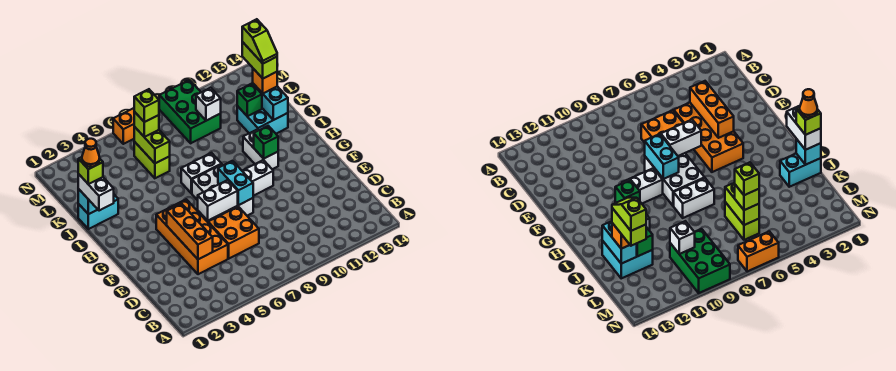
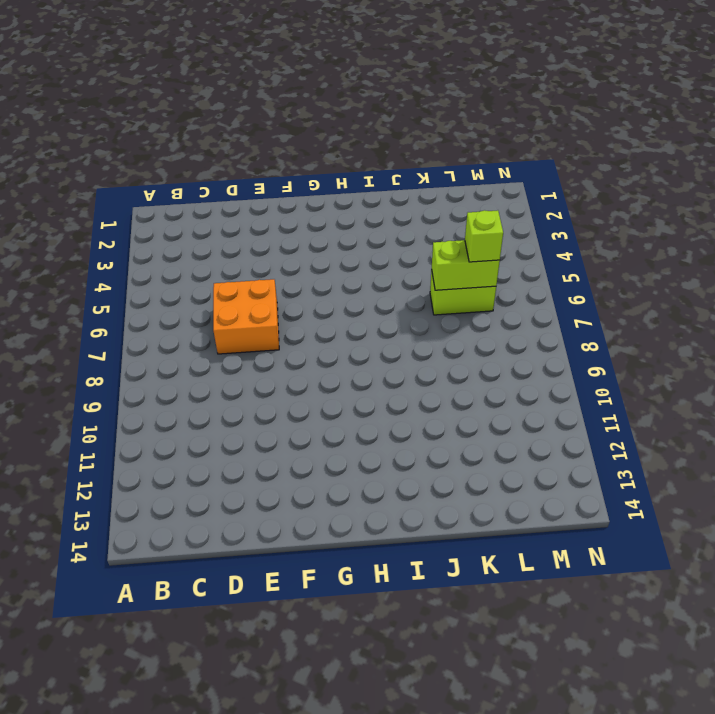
none -> orange 2x4 brick [156,199,228,274]
none -> white 2x3 brick [192,164,253,218]
none -> white 1x2 brick [243,160,273,196]

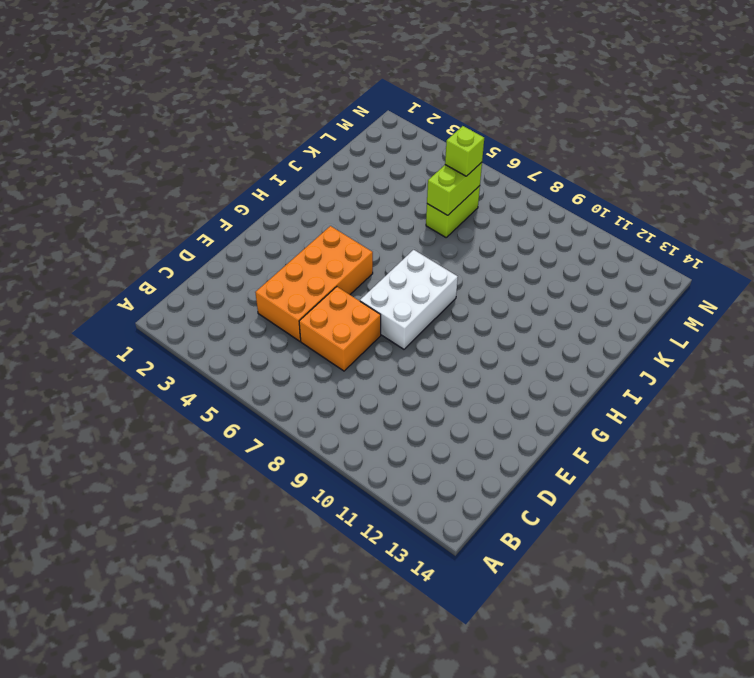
none -> white 1x2 brick [243,160,273,196]
none -> white 1x2 brick [243,129,278,169]
none -> white 1x2 brick [181,153,221,193]

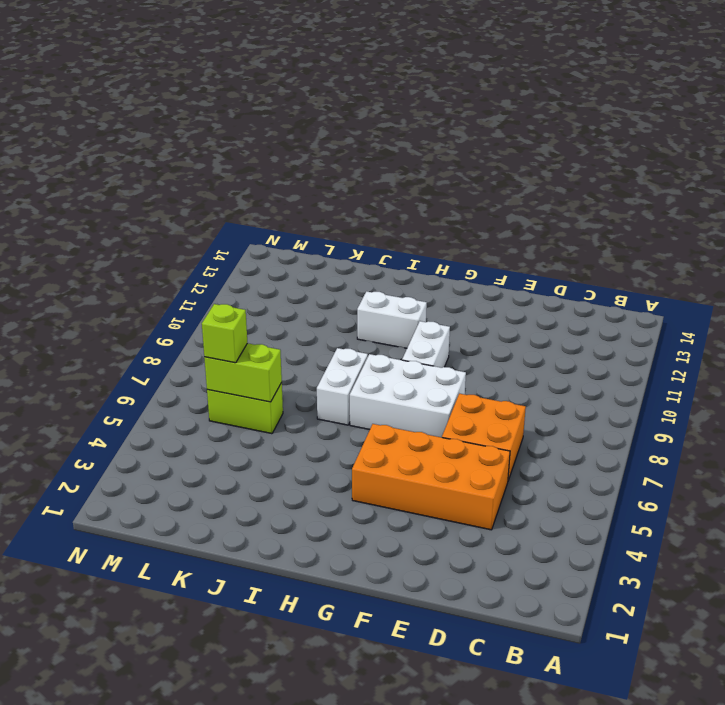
none -> cyan 1x2 brick [78,195,118,229]
none -> cyan 2x2 brick [237,106,288,134]
none -> green 2x3 brick [159,80,221,143]

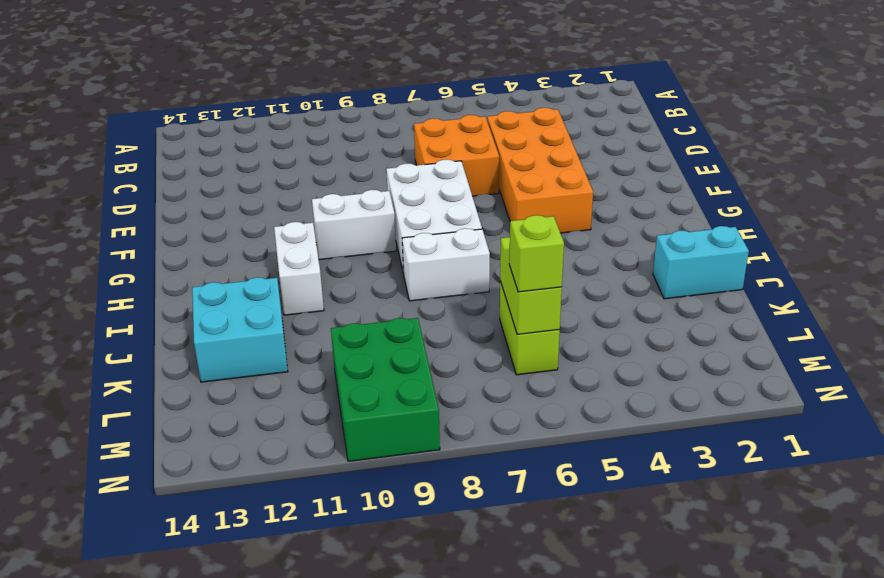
none -> orange 1x2 brick [113,108,134,144]
none -> orange 1x3 brick [167,204,213,259]
none -> white 1x2 brick [198,180,238,221]

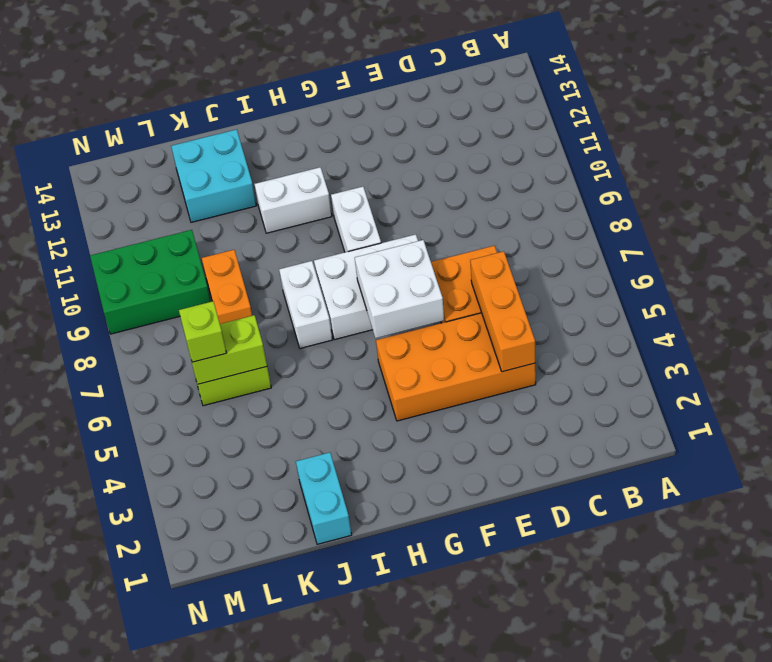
orange 1x3 brick [470,251,535,372] -> orange 1x3 brick turned to [167,204,213,259]
white 2x2 brick [355,240,444,338] -> white 1x2 brick [198,180,238,221]
orange 1x2 brick [202,250,252,324] -> orange 1x2 brick moved to [113,108,134,144]
none -> cyan 1x2 brick [218,161,253,205]
none -> green 1x1 brick [254,126,278,159]
none -> cyan 1x1 brick [78,189,98,214]

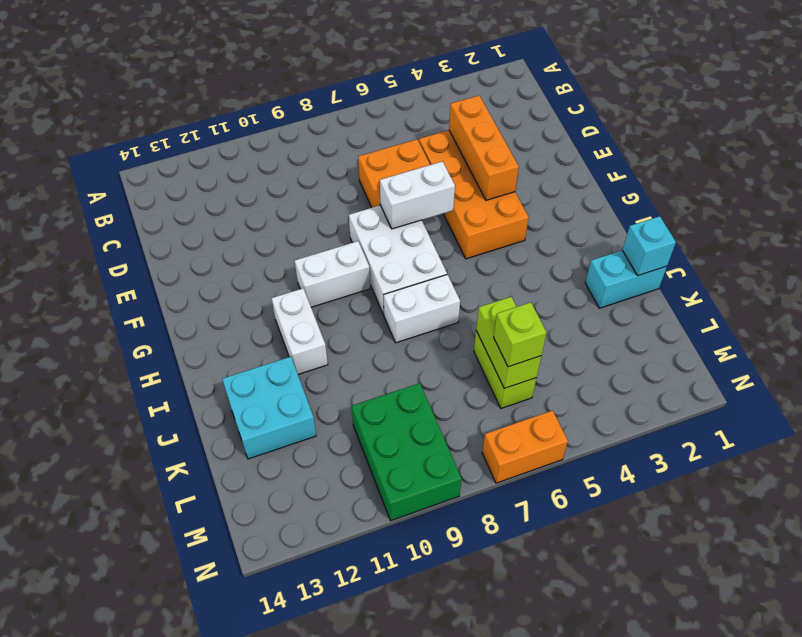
none -> cyan 1x2 brick [218,161,253,205]
none -> green 1x1 brick [254,126,278,159]
none -> cyan 1x2 brick [253,84,288,120]

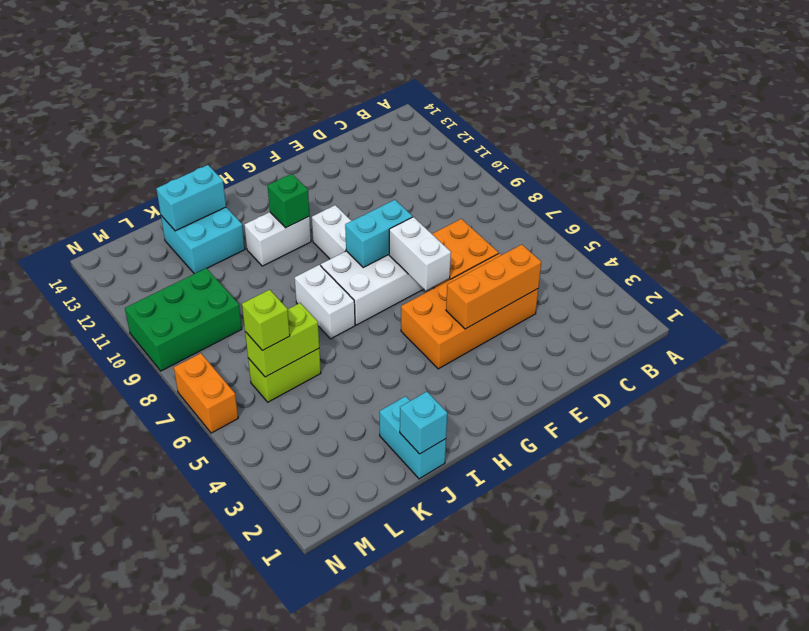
none -> green 1x1 brick [237,84,262,117]
none -> white 1x1 brick [196,88,221,121]
none -> white 1x2 brick [78,174,114,211]

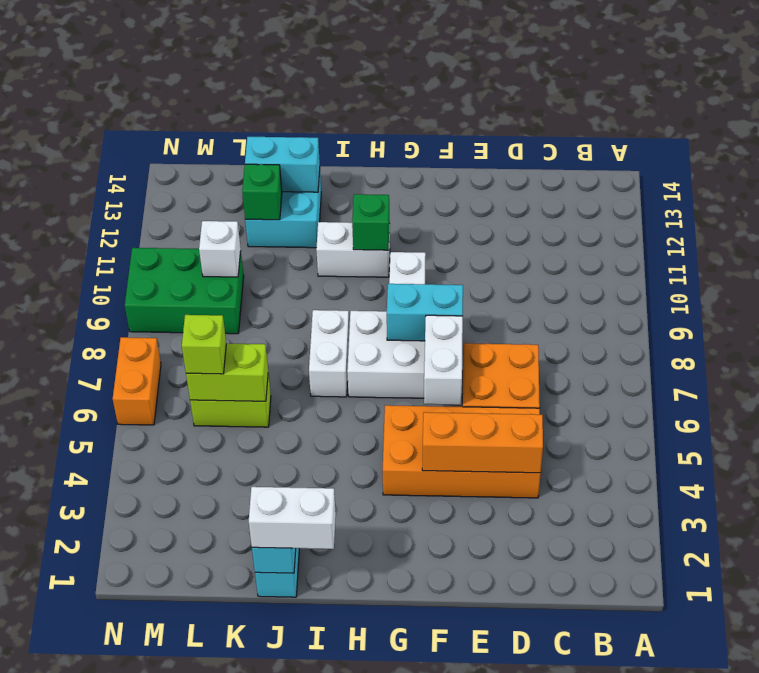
none -> orange 1x1 brick [253,69,277,93]
none -> lime 1x1 brick [78,157,103,184]
none -> lime 1x2 brick [242,42,277,78]

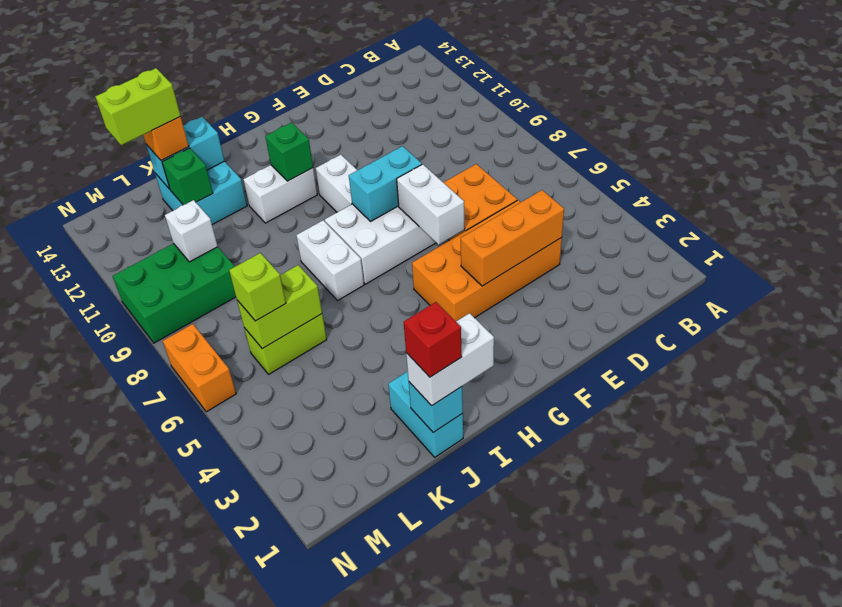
red 1x1 brick [404,302,462,377] -> lime 1x1 brick [78,157,103,184]
none -> lime 1x1 brick [134,89,159,122]
none -> orange 1x1 cone [82,139,100,167]
none -> lime 1x2 slope [242,19,277,63]

